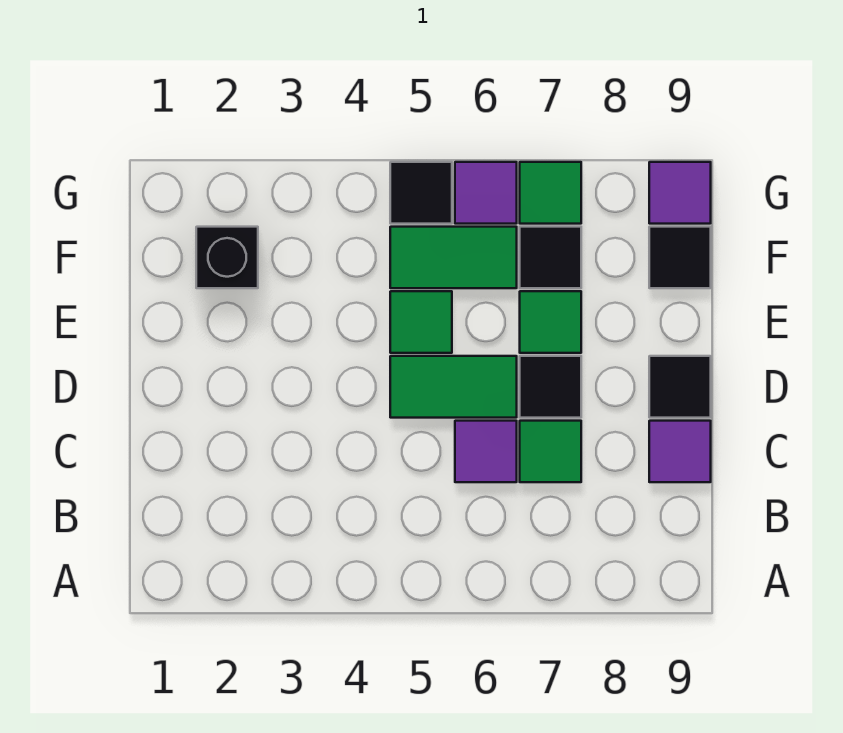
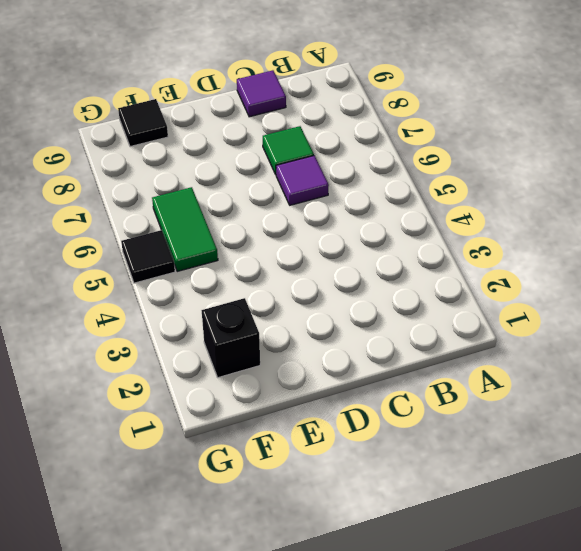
none -> green 1x2 tile [390,356,517,418]
none -> black 1x1 tile [520,356,581,418]
none -> black 1x1 tile [649,356,711,418]

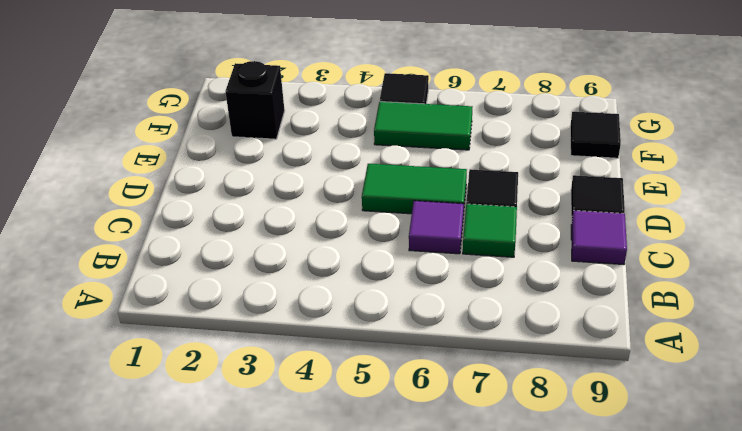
none -> green 1x1 tile [390,291,452,353]
none -> green 1x1 tile [520,291,581,353]
none -> black 1x1 tile [520,227,581,288]

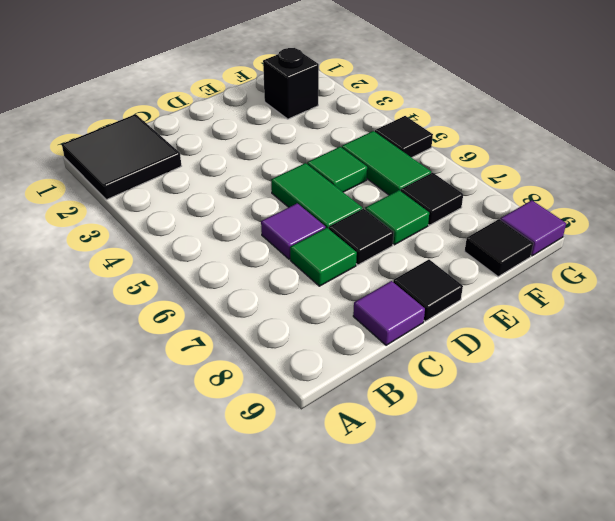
black 2x2 tile [62,114,181,200] -> none
none -> purple 1x1 tile [455,162,517,224]
none -> green 1x1 tile [520,162,581,224]

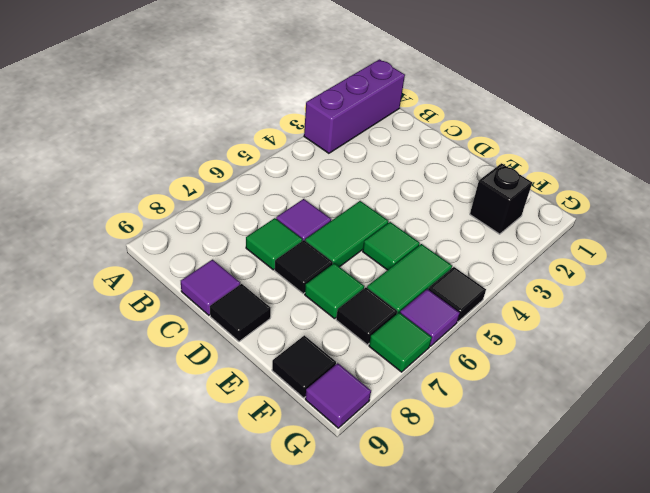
purple 1x3 brick [304,59,405,153] -> none

